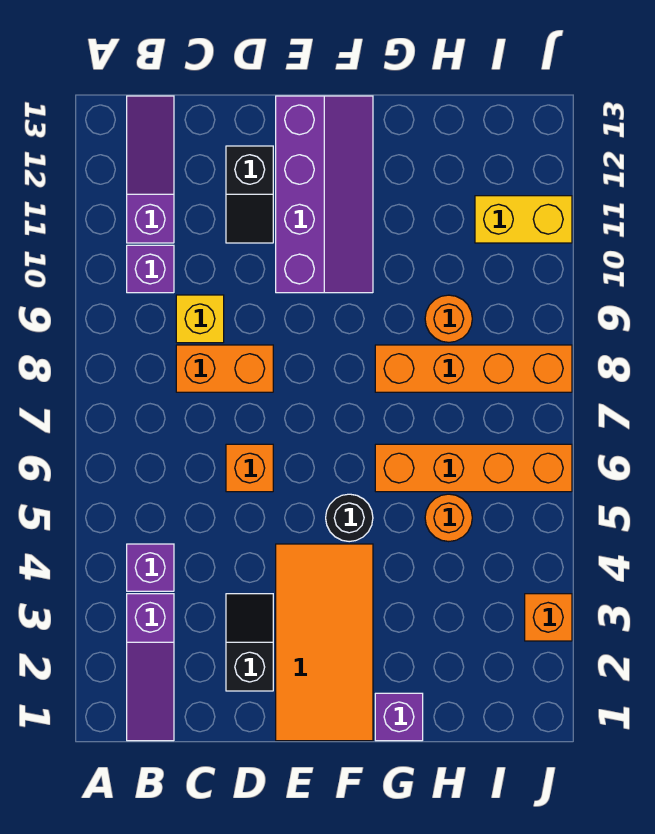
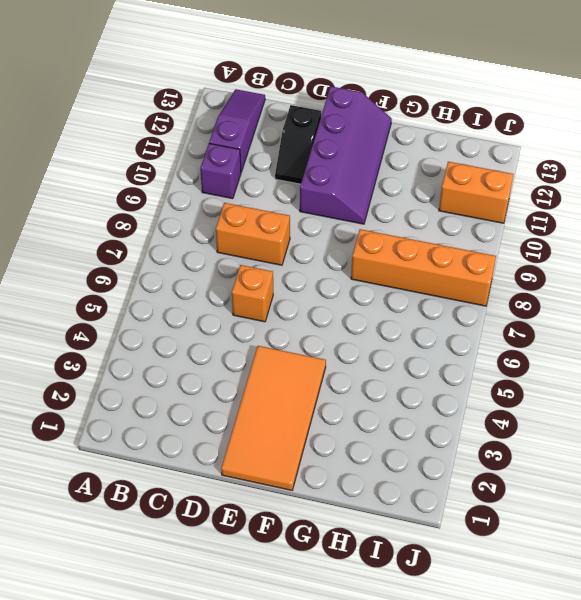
orange 1x2 brick [439,162,514,223] -> yellow 1x2 brick [475,196,572,243]
none -> purple 1x3 slope [127,594,174,741]
none -> purple 1x1 brick [127,544,174,591]
none -> yellow 1x1 brick [176,295,224,343]

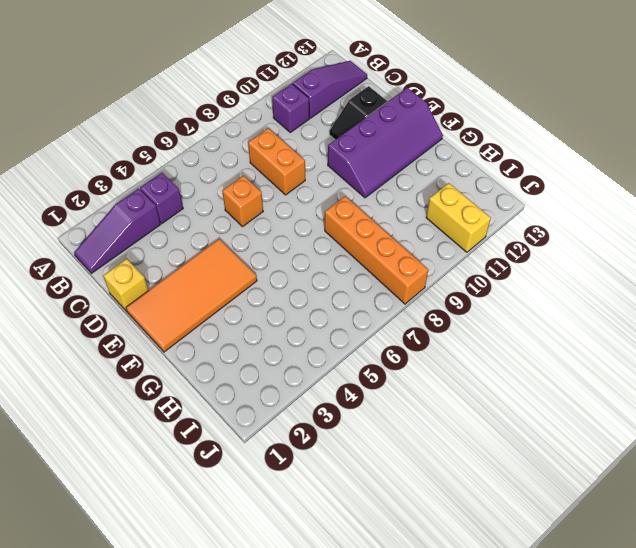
yellow 1x1 brick [103,259,149,311] -> yellow 1x1 brick moved to [176,295,224,343]
none -> black 1x2 slope [226,594,273,691]
none -> black 1x1 round brick [326,494,373,542]
none -> purple 1x1 brick [375,693,423,741]

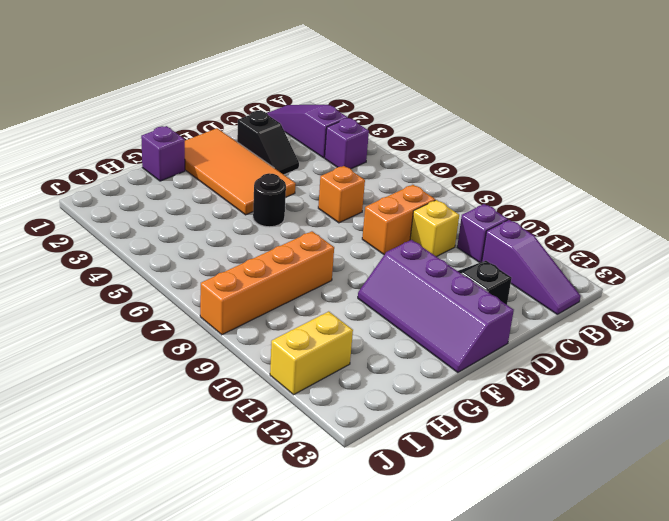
none -> orange 1x4 brick [375,444,572,492]
none -> orange 1x1 round brick [425,494,472,542]
none -> orange 1x1 round brick [425,295,472,342]

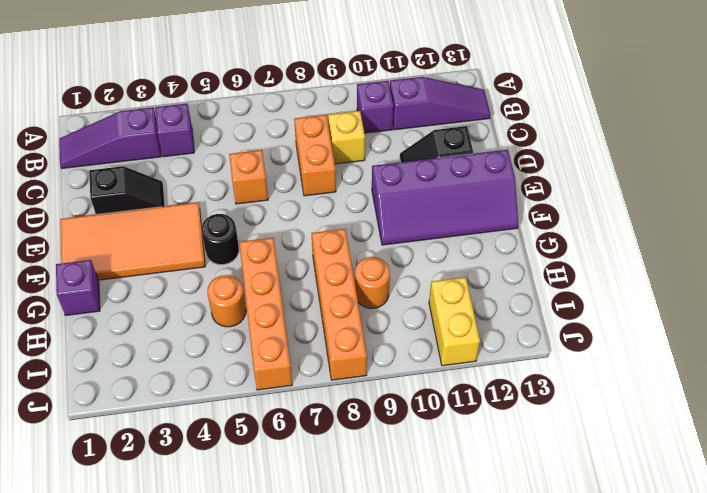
none -> orange 1x1 brick [525,594,572,641]

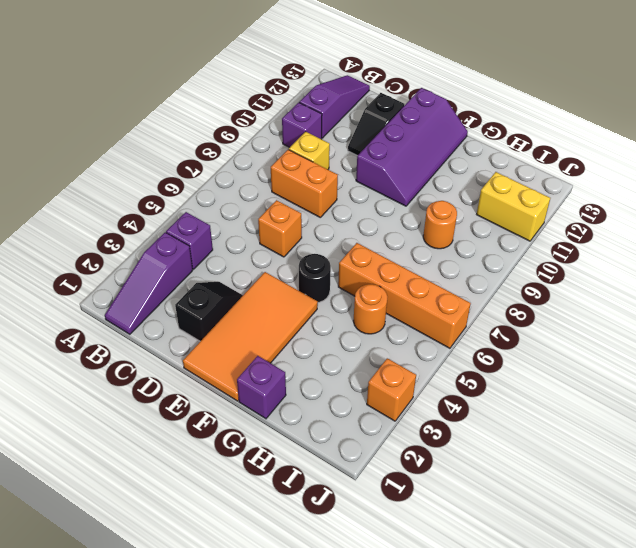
none -> orange 1x4 brick [375,345,572,392]

